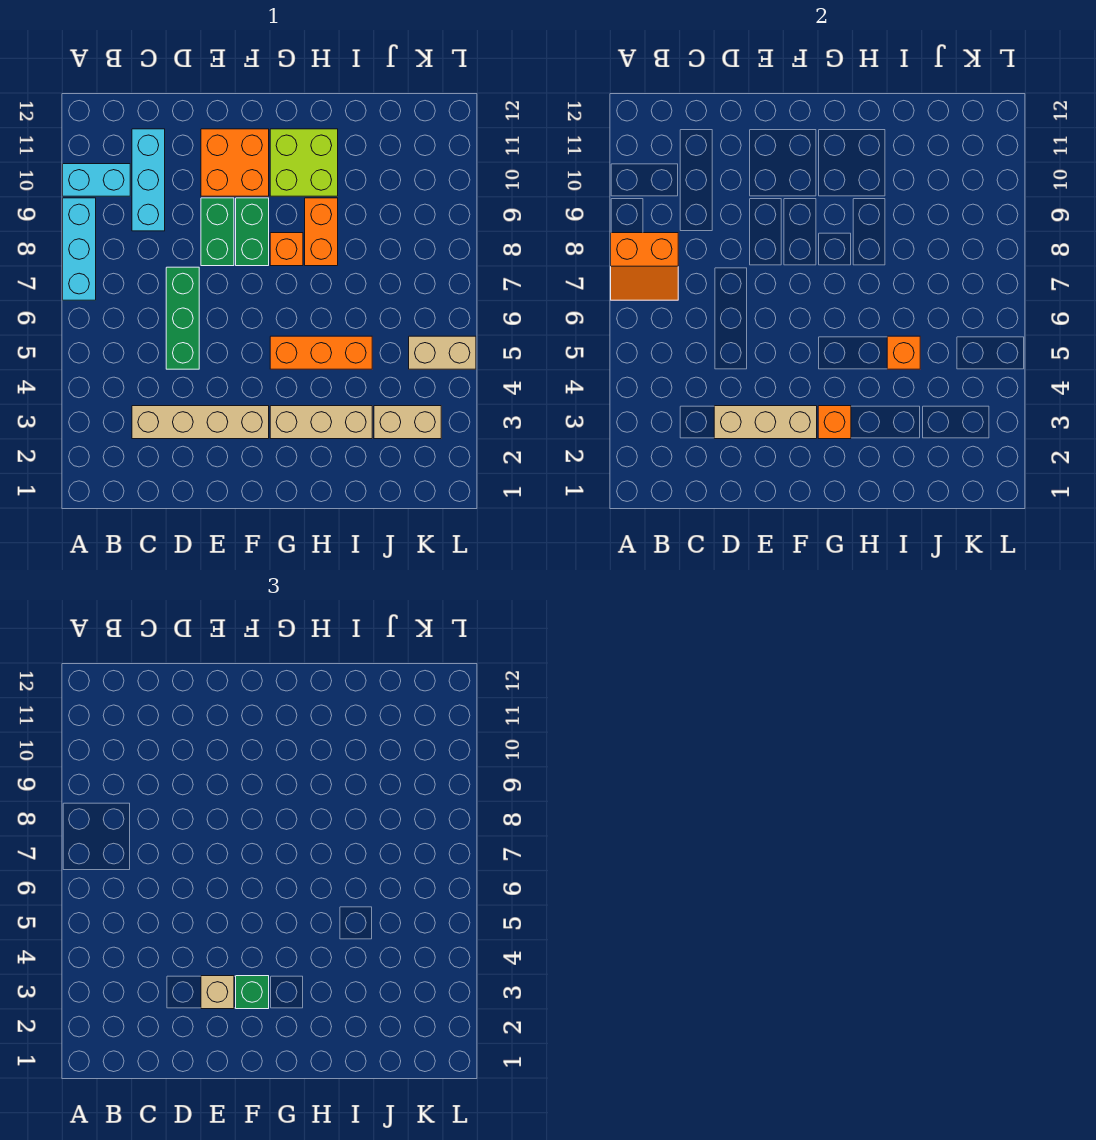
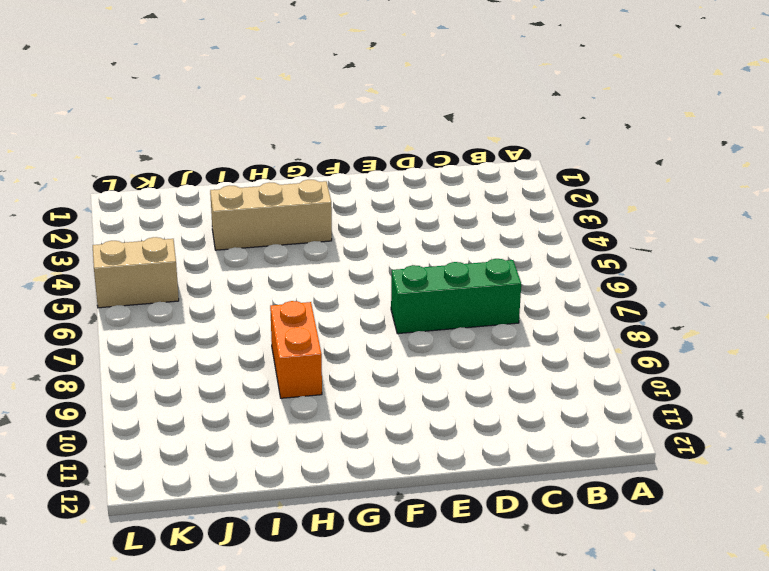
green 1x3 brick [391,259,521,334] -> green 1x3 brick turned to [166,267,199,369]
none -> cyan 1x3 brick [63,198,96,300]
none -> cyan 1x2 brick [63,164,130,196]
none -> tan 1x4 brick [132,406,269,439]

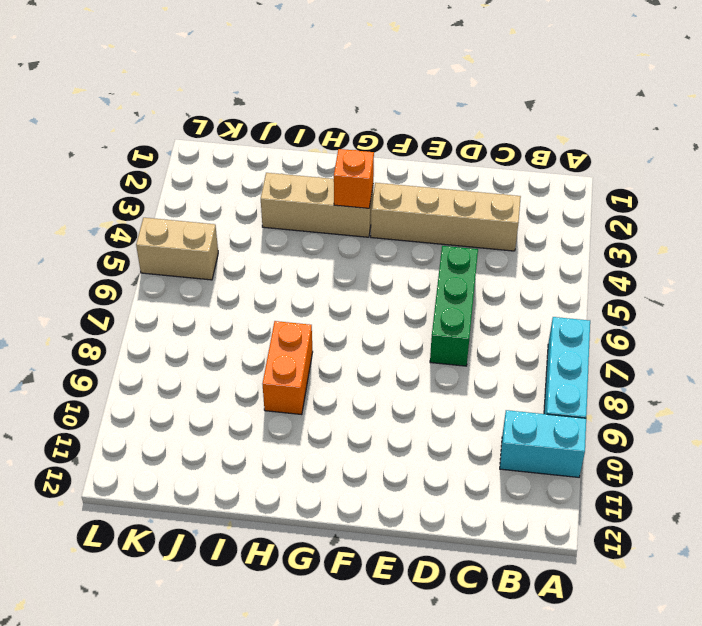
none -> cyan 1x3 brick [132,129,165,231]
none -> green 1x2 brick [201,198,234,266]
none -> orange 2x2 brick [201,129,269,196]

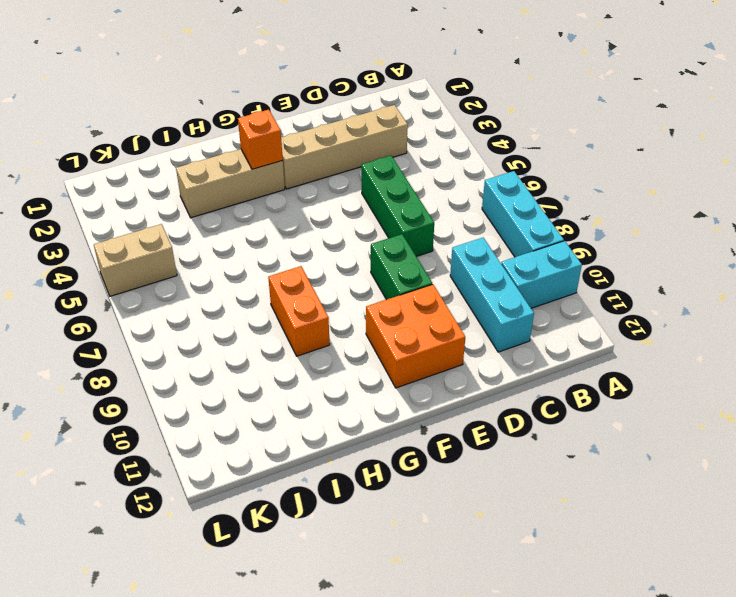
none -> green 1x2 brick [236,198,269,266]
none -> orange 1x3 brick [270,336,372,369]
none -> orange 1x1 brick [270,233,303,266]

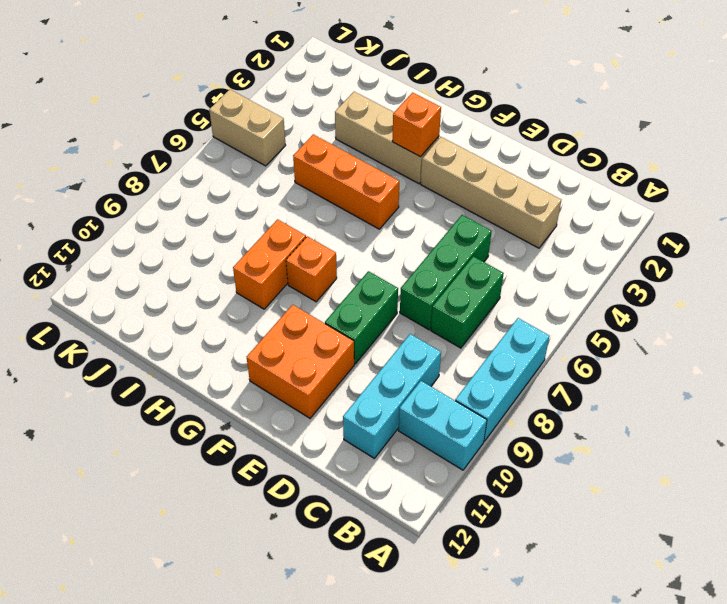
green 1x2 brick [431,256,504,348] -> green 1x2 brick moved to [236,198,269,266]
none -> lime 2x2 brick [270,129,338,196]
none -> tan 1x2 brick [374,406,441,439]
none -> orange 2x2 slope [611,233,678,300]

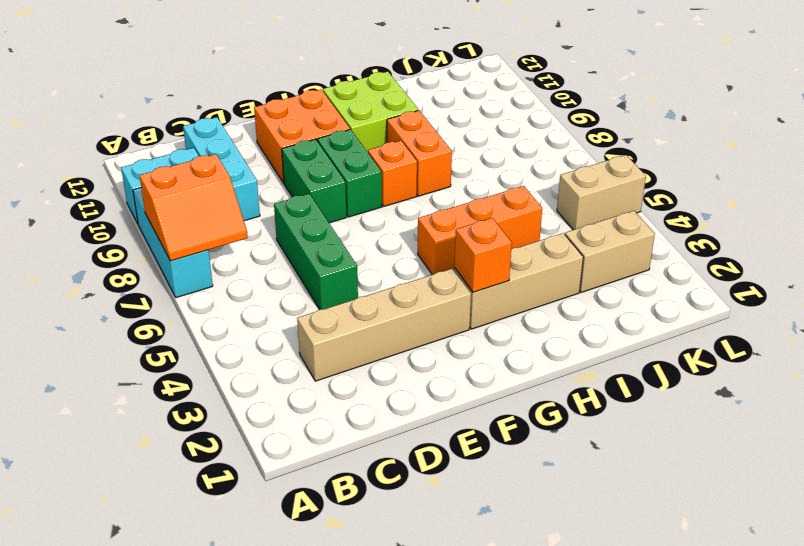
none -> tan 1x3 brick [714,406,817,439]
none -> orange 1x1 brick [887,336,920,369]
none -> tan 1x1 brick [201,976,234,1009]

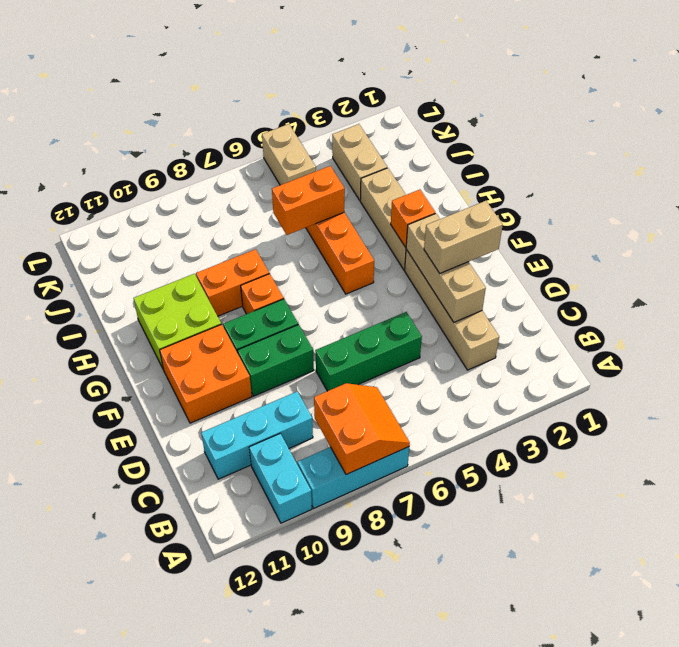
tan 1x2 brick [424,201,503,273] -> tan 1x1 brick [201,976,234,1009]
orange 1x2 brick [272,166,345,235] -> orange 1x1 brick [887,336,920,369]
none -> green 1x1 brick [236,976,269,1009]

